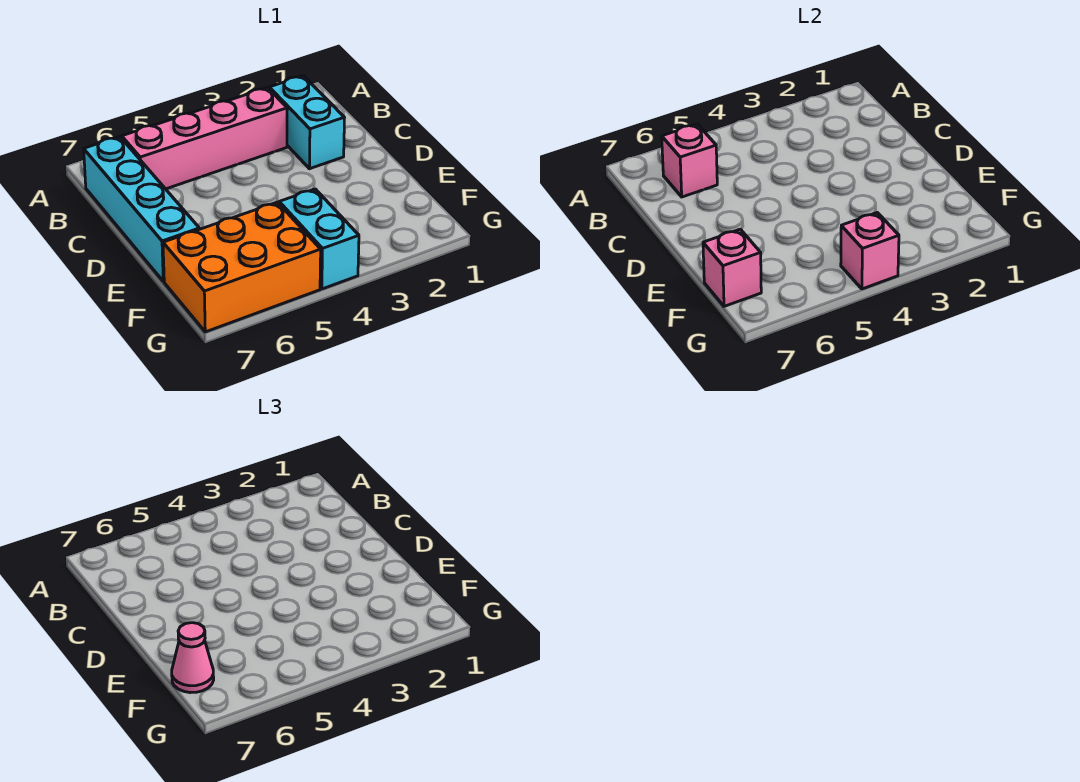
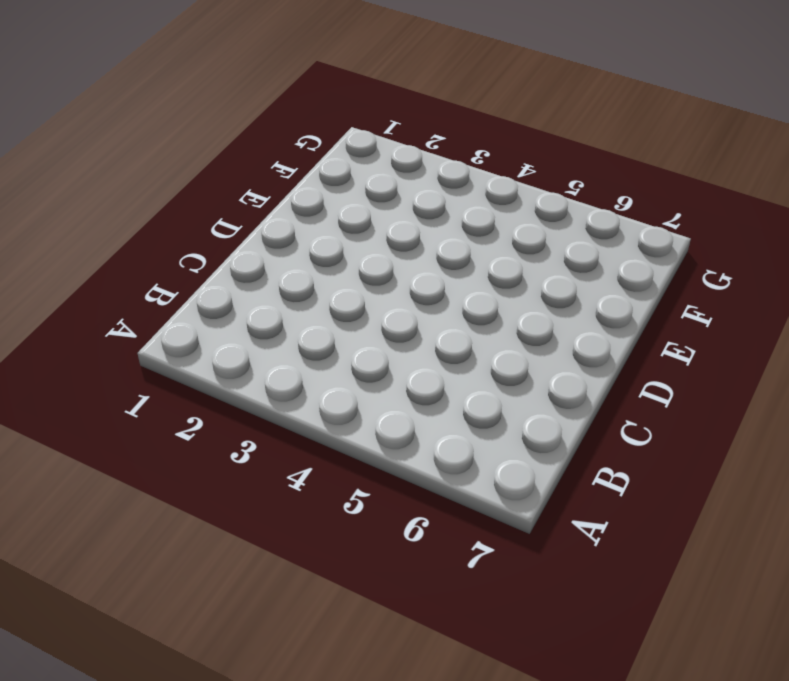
none -> cyan 1x2 brick [269,76,345,169]
none -> pink 1x4 brick [122,88,287,189]

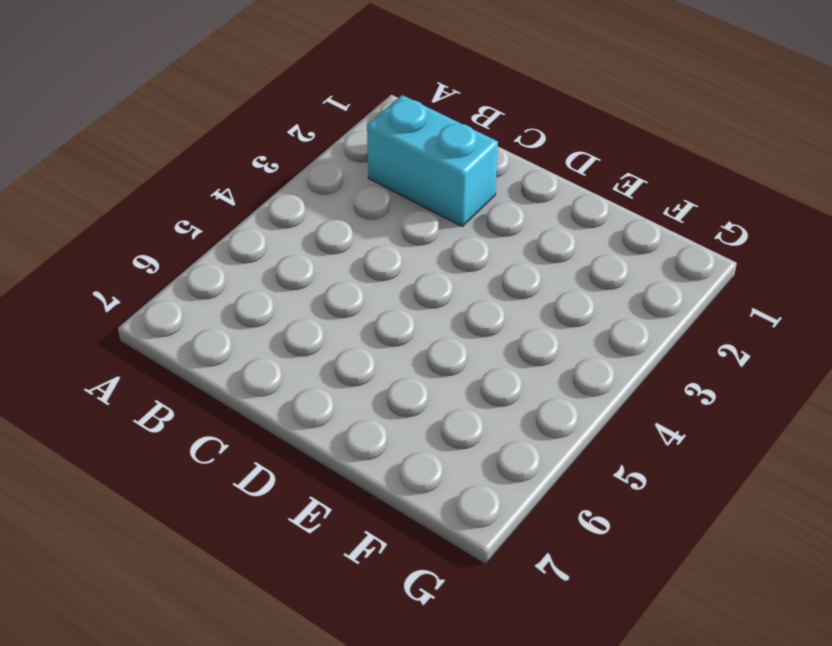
none -> pink 1x4 brick [122,88,287,189]
none -> cyan 1x4 brick [84,137,199,282]

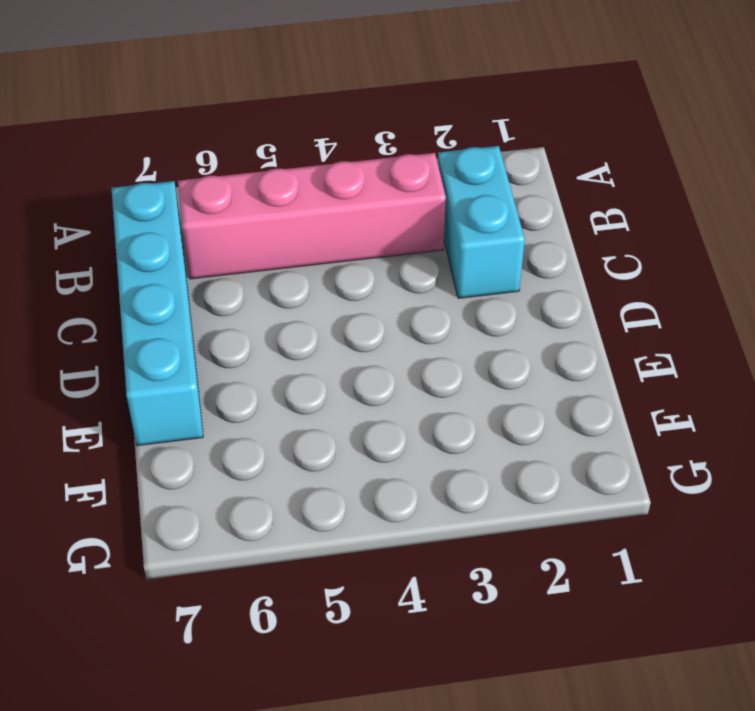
none -> cyan 1x2 brick [279,189,359,289]
none -> orange 2x3 brick [163,202,321,332]

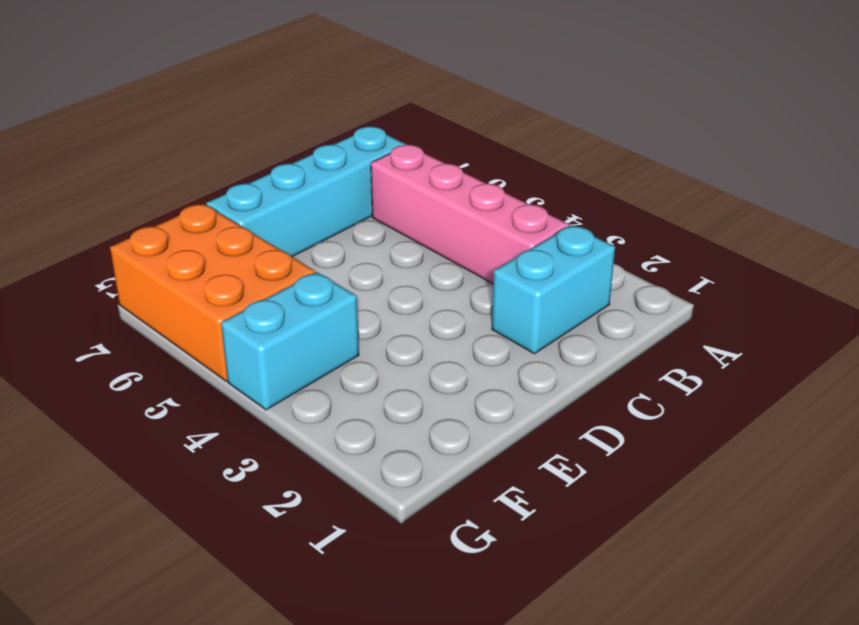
none -> pink 1x1 brick [662,124,717,197]
none -> pink 1x1 brick [703,229,761,306]

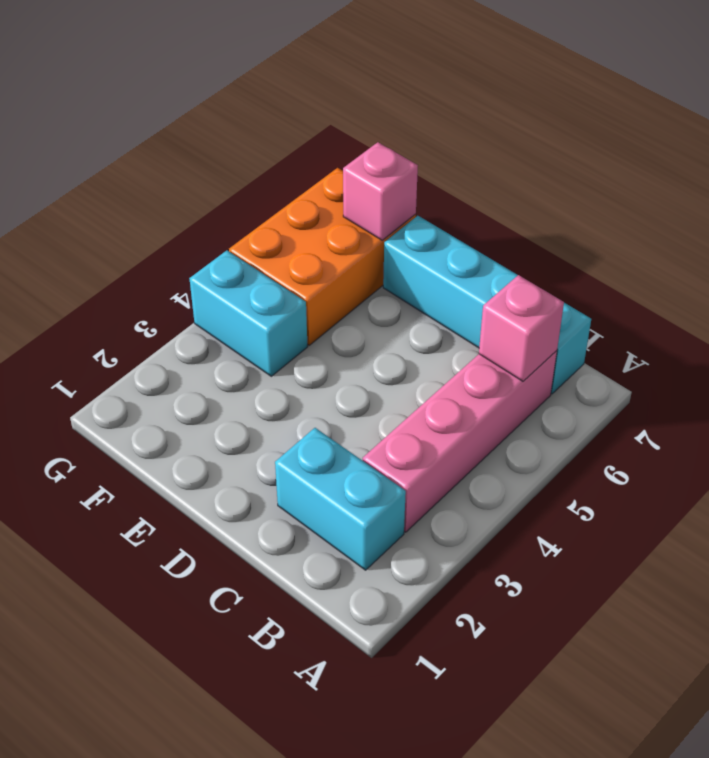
none -> pink 1x1 brick [841,213,899,289]
none -> pink 1x1 cone [172,623,214,693]

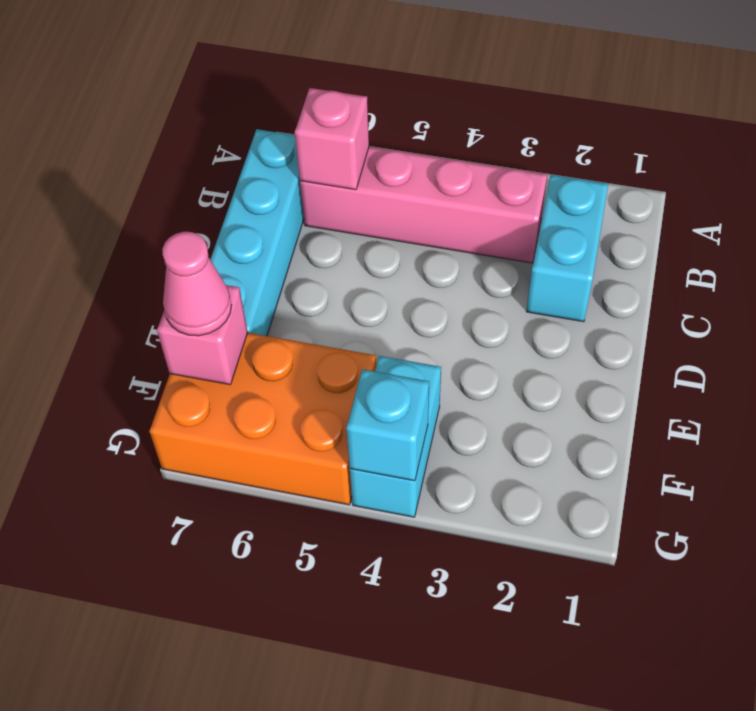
cyan 1x1 brick [346,369,429,481] -> pink 1x1 brick [841,213,899,289]

